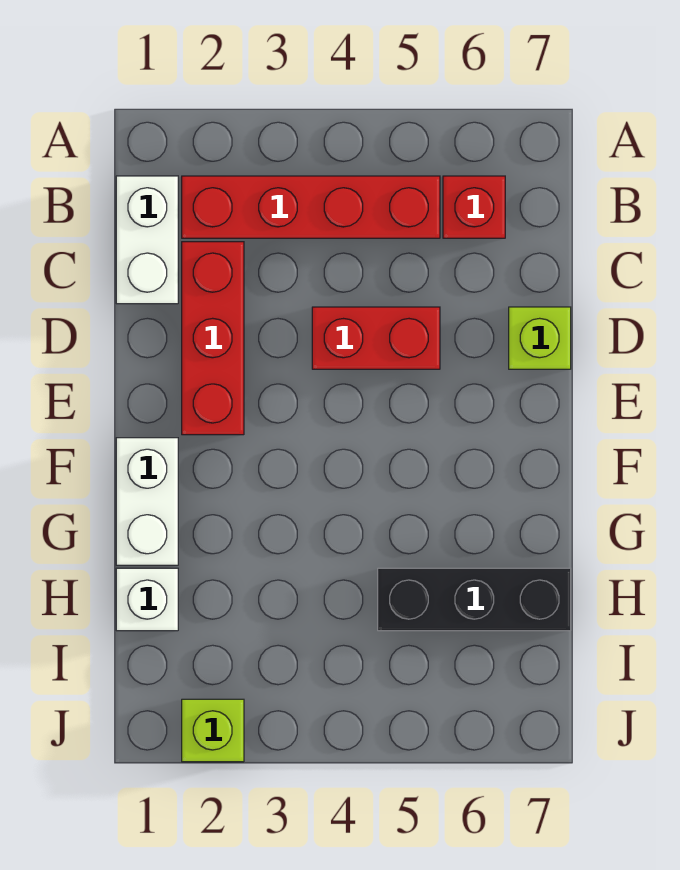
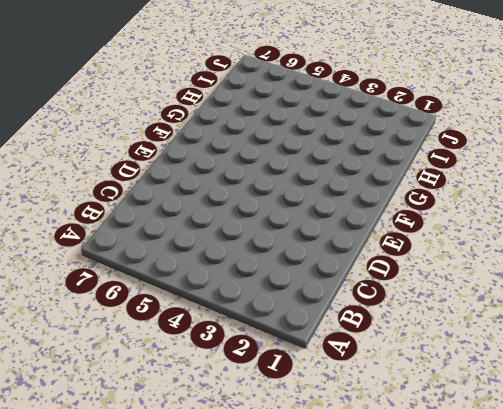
none -> white 1x2 brick [116,176,178,304]
none -> red 1x4 brick [182,176,440,238]

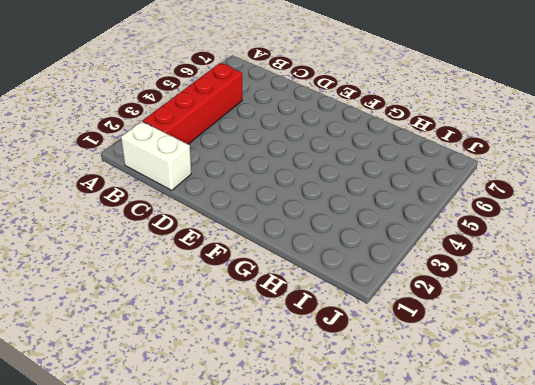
none -> red 1x1 brick [443,176,505,238]
none -> red 1x3 brick [182,242,244,435]

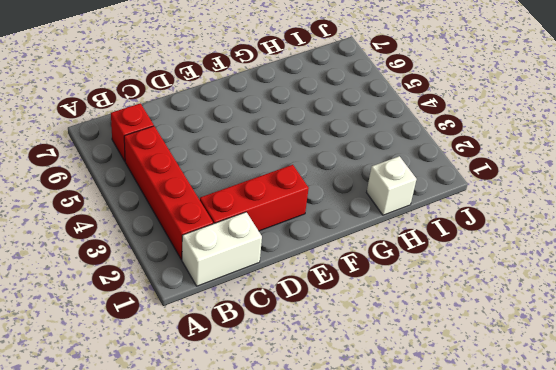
none -> red 1x2 brick [312,307,440,369]
none -> lime 1x1 brick [509,307,571,369]

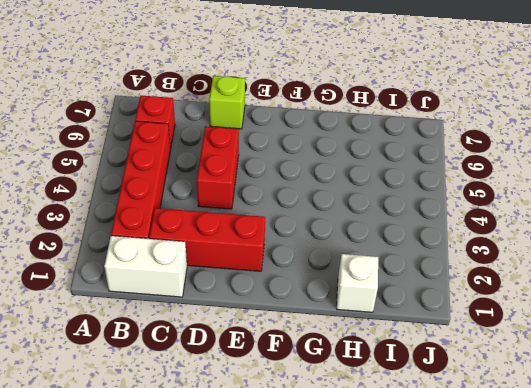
none -> white 1x2 brick [116,438,178,565]
none -> black 1x3 brick [378,568,571,631]

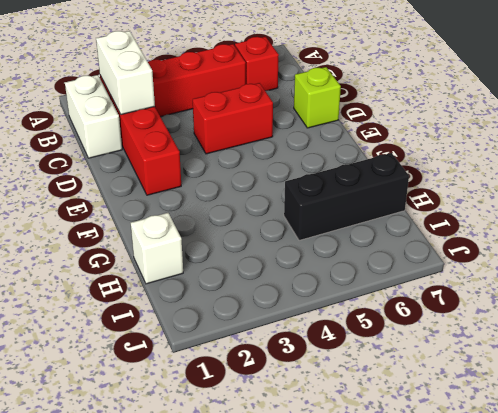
white 1x2 brick [96,31,155,115] -> white 1x2 brick moved to [116,438,178,565]
none -> lime 1x1 brick [182,699,244,762]

